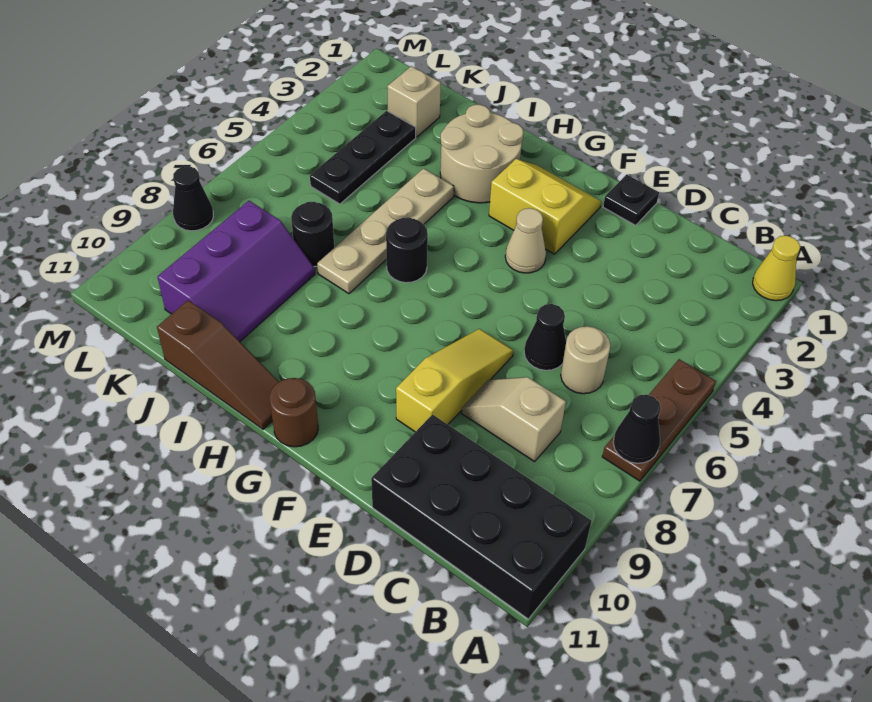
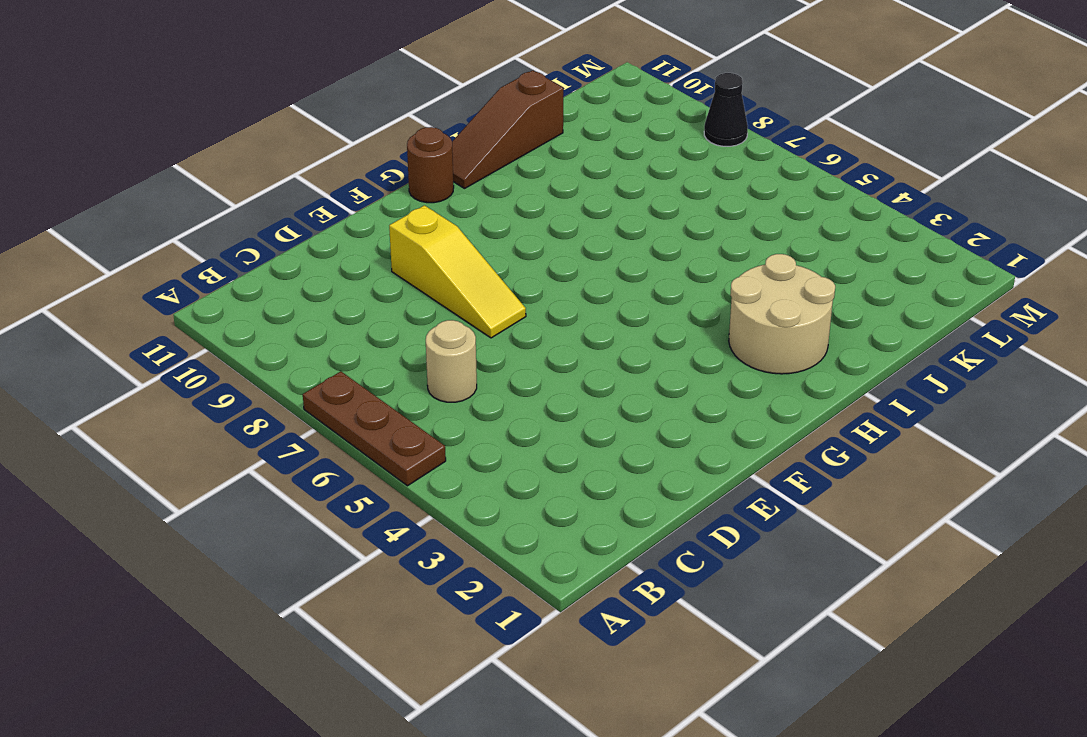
none -> yellow 1x1 cone [753,236,800,301]
none -> black 2x4 brick [371,415,591,619]
none -> tan 1x2 slope [461,377,566,462]

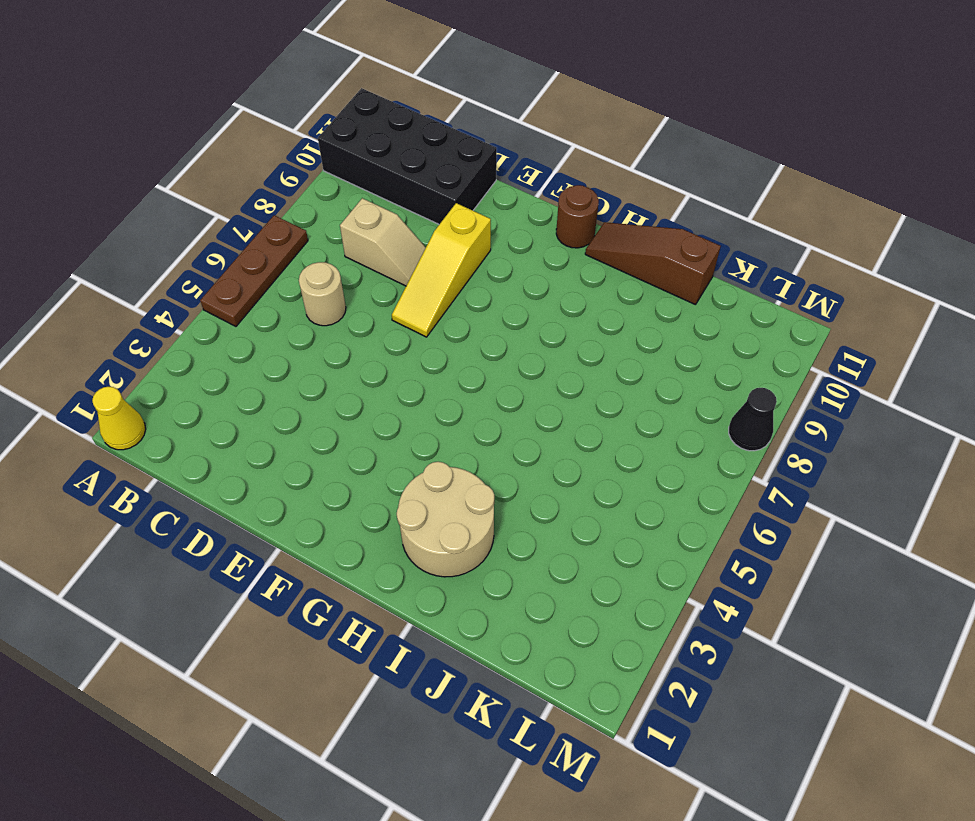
none -> black 1x1 cone [524,304,566,370]
none -> black 1x1 plate [603,175,659,225]
none -> yellow 2x2 slope [489,159,601,254]

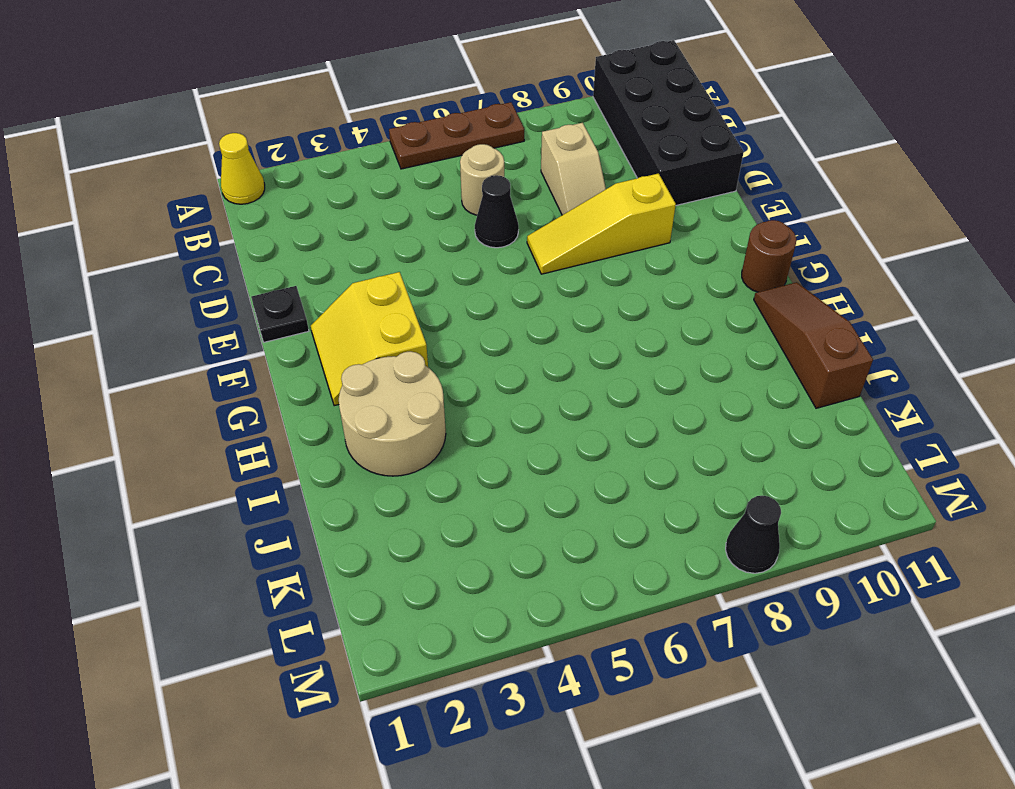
none -> tan 1x1 cone [505,208,546,273]
none -> black 1x1 round brick [386,217,428,283]
none -> tan 1x4 plate [317,168,454,294]

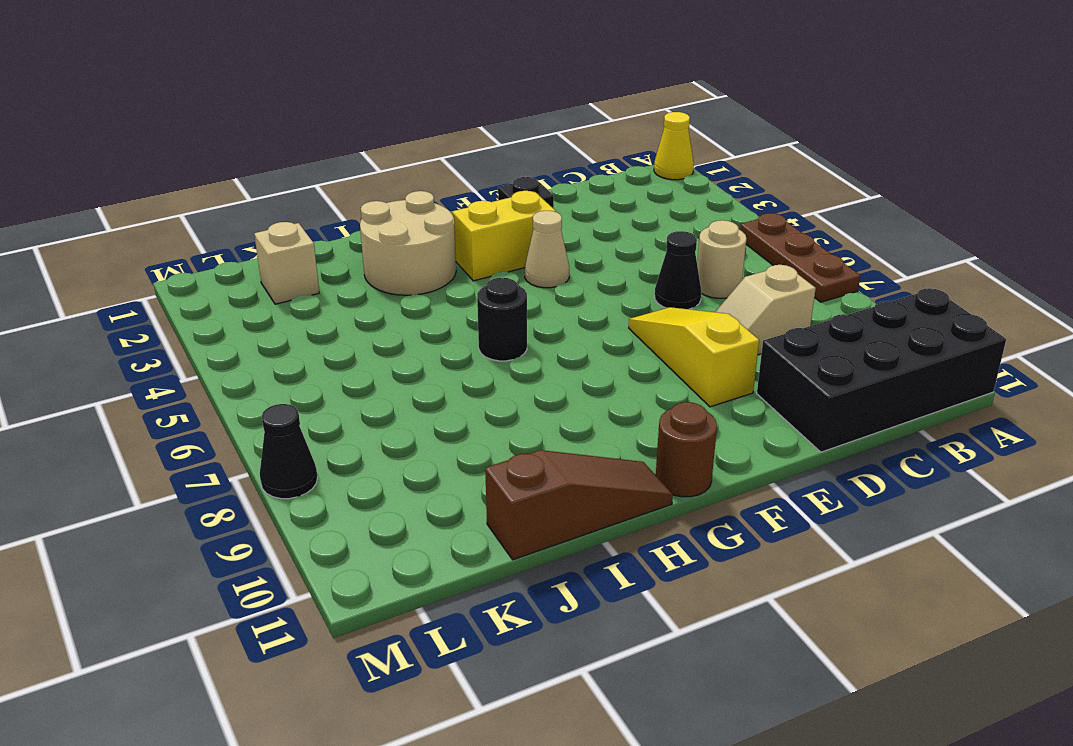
none -> tan 1x4 plate [317,168,454,294]
none -> black 1x1 round brick [291,202,334,267]
none -> purple 2x3 slope [158,201,315,341]

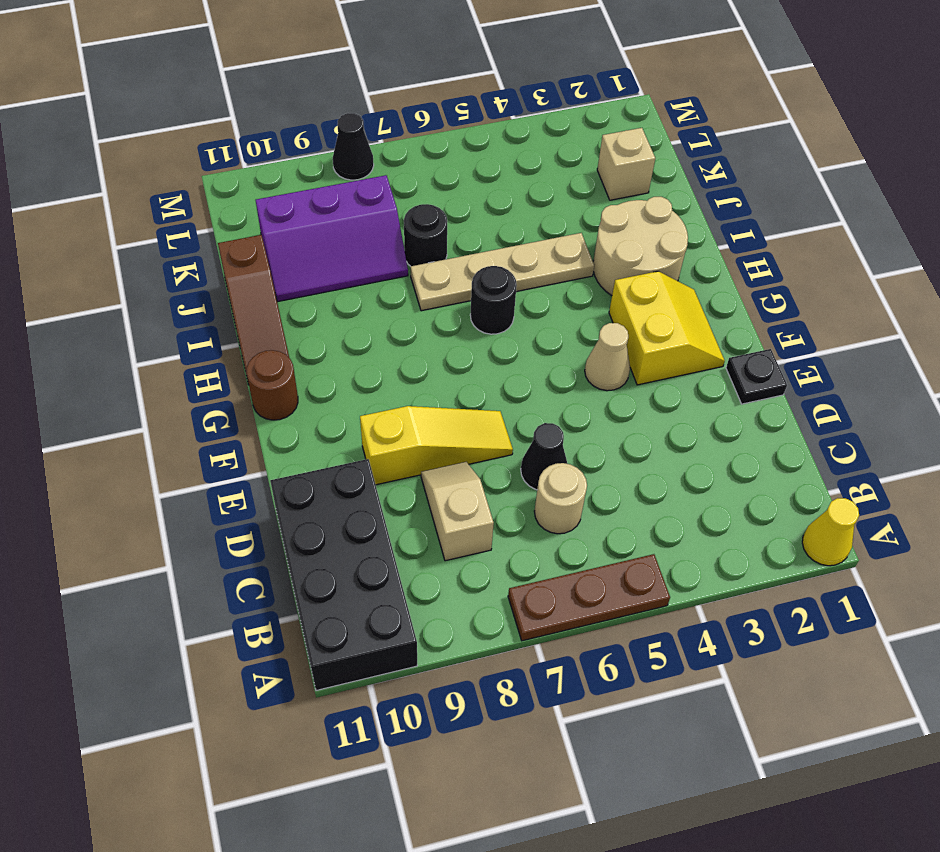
none -> black 1x3 plate [310,111,416,204]
none -> black 1x1 cone [613,395,661,463]

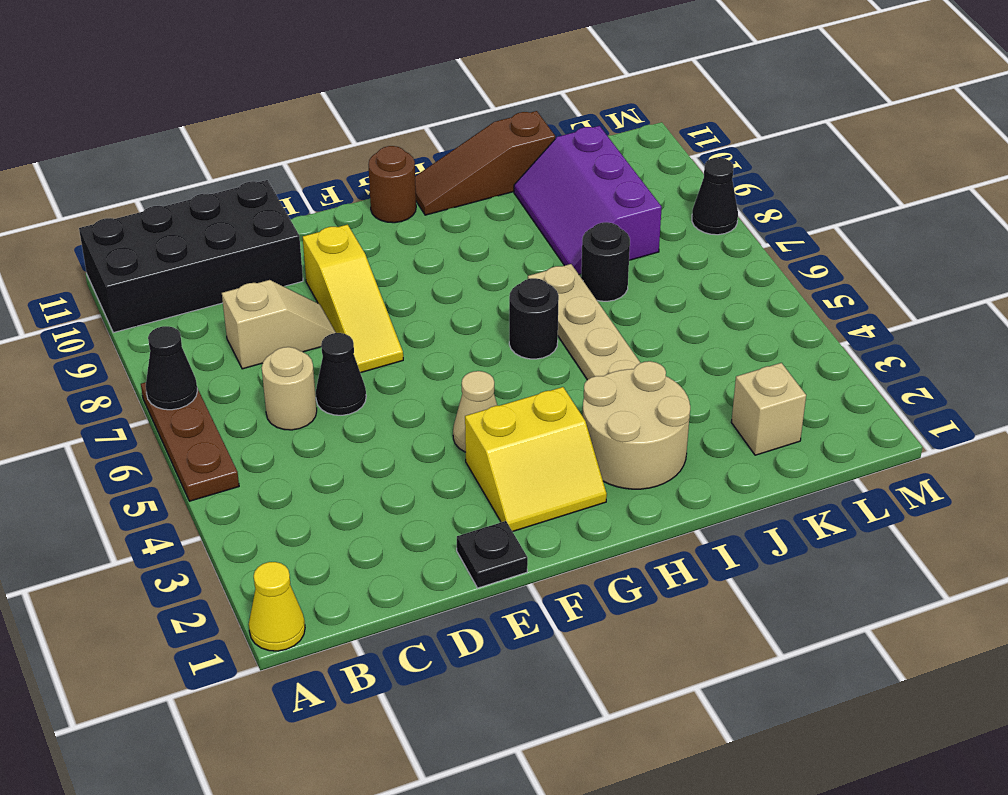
none -> black 1x3 plate [310,111,416,204]

